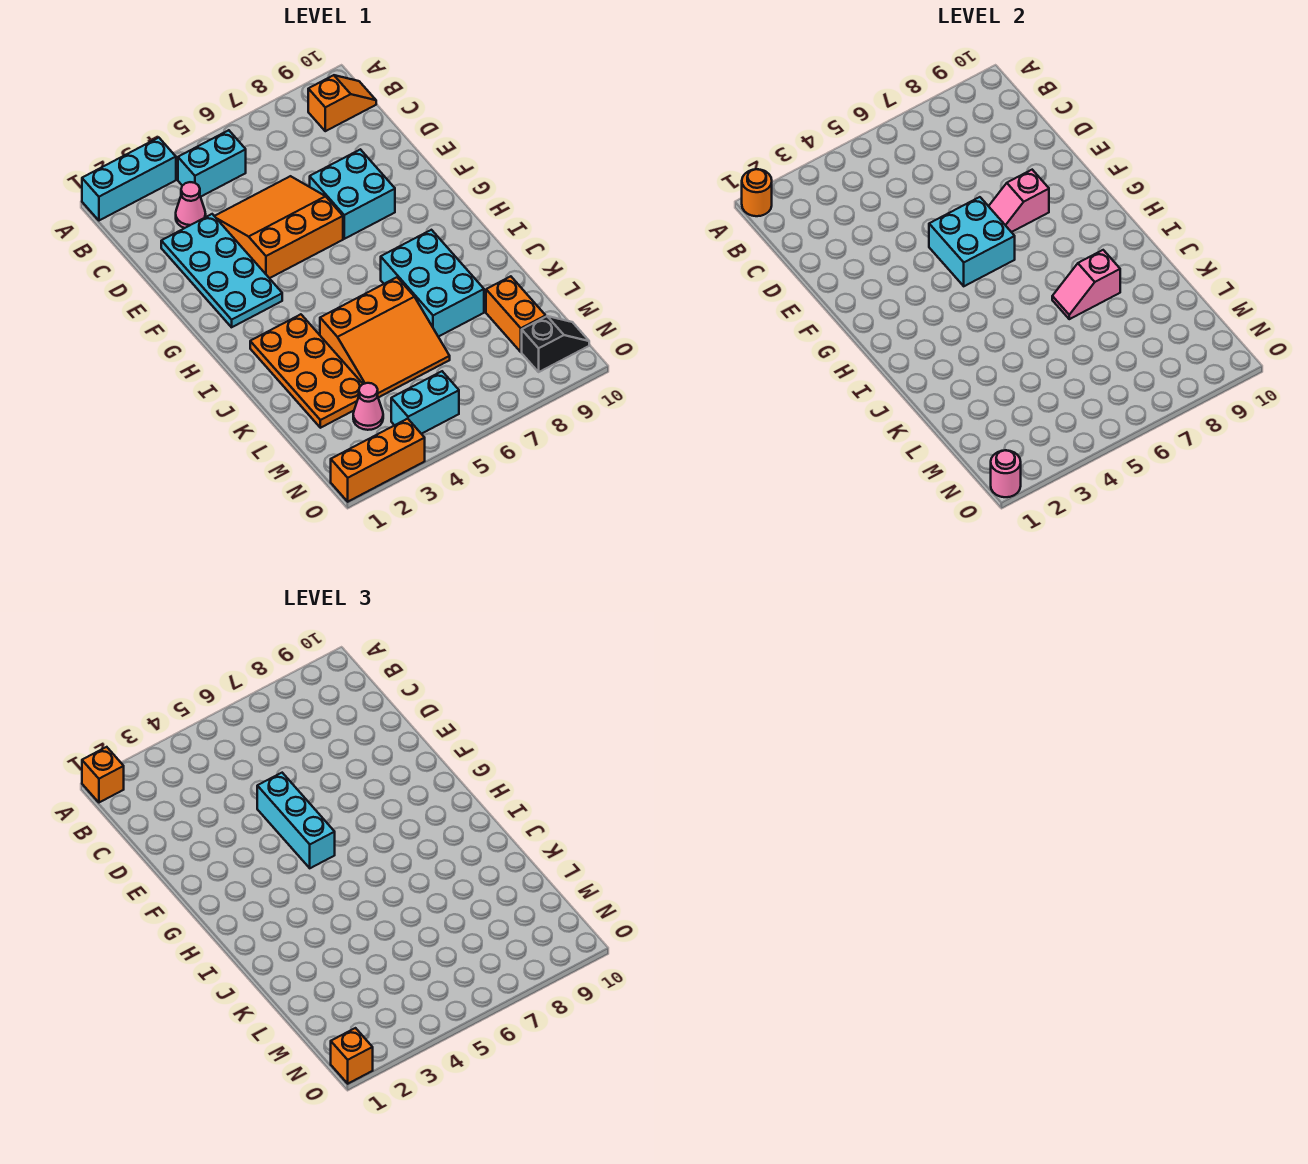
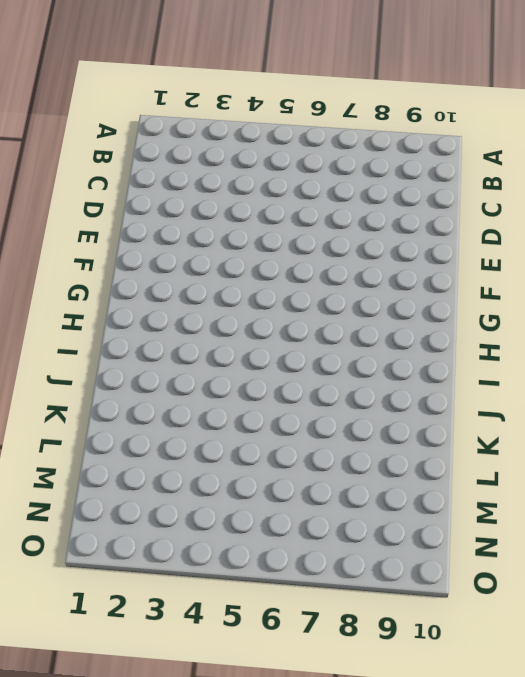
none -> cyan 1x3 brick [82,138,176,220]
none -> cyan 1x2 brick [178,130,246,197]
none -> orange 1x2 slope [308,75,376,131]

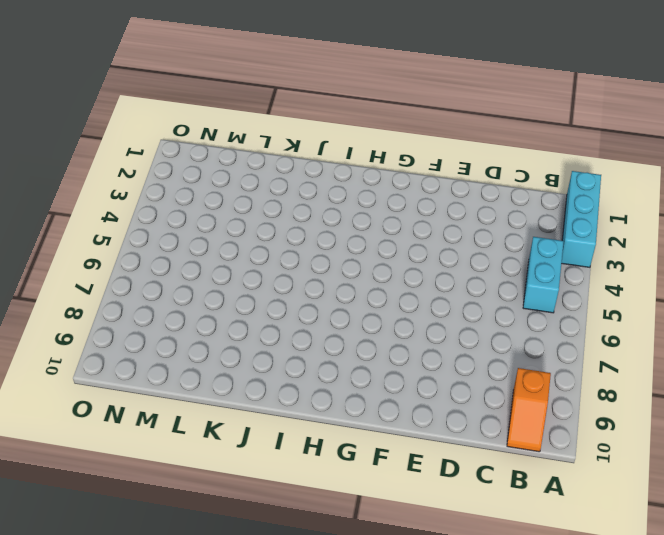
none -> pink 1x1 cone [176,182,206,228]
none -> cyan 2x4 plate [161,214,282,327]
none -> orange 3x3 slope [215,176,343,278]

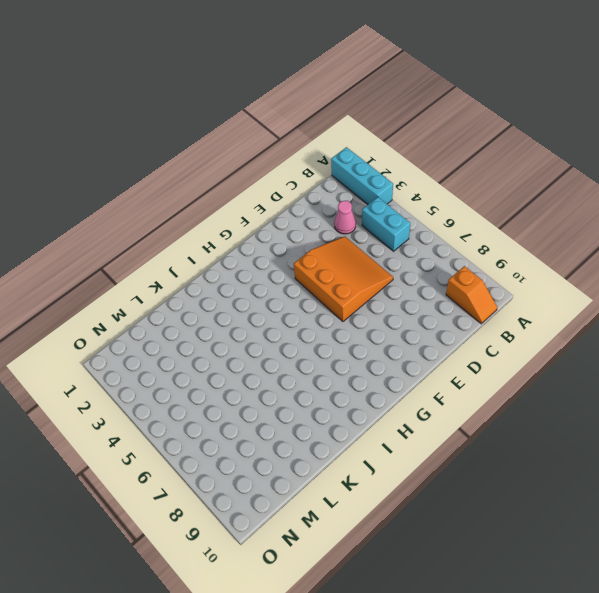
none -> cyan 2x4 plate [161,214,282,327]
none -> cyan 2x2 brick [310,149,395,239]
none -> orange 2x4 plate [250,314,363,428]

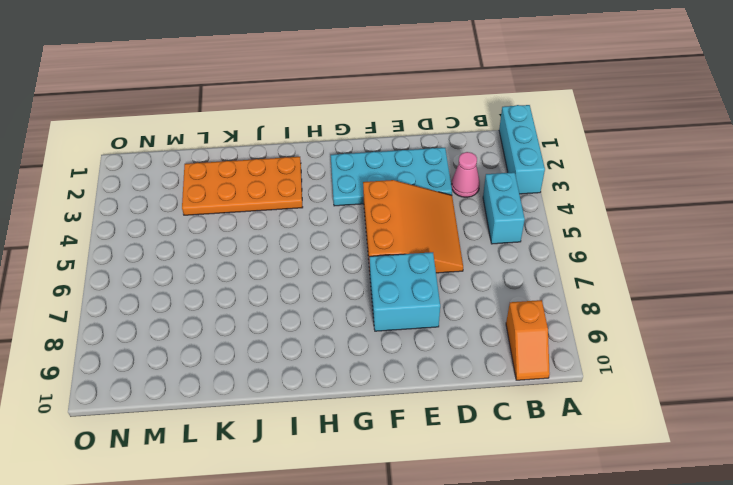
none -> cyan 2x3 brick [381,230,484,337]
none -> orange 3x3 slope [320,277,450,398]
none -> orange 1x2 brick [486,276,546,352]

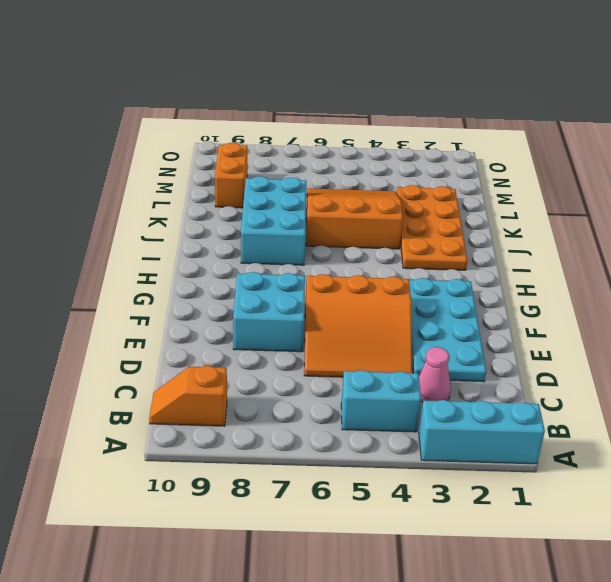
none -> pink 1x1 cone [353,383,383,430]
none -> cyan 1x2 brick [391,371,459,434]
none -> black 1x2 slope [522,316,589,372]

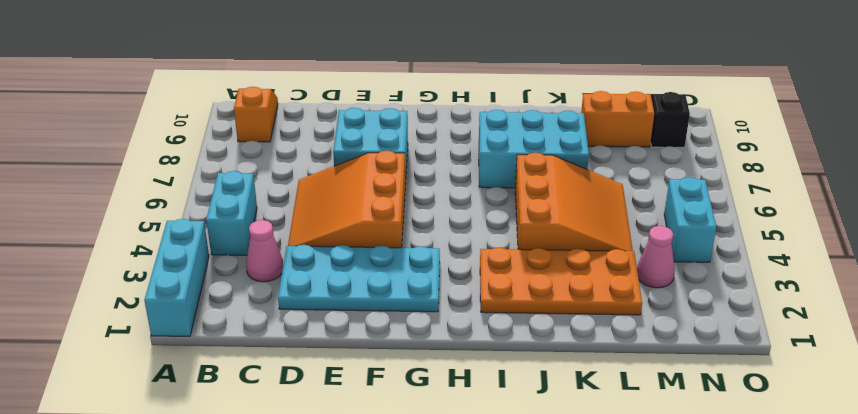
none -> orange 1x3 brick [331,419,425,502]
none -> orange 1x1 round brick [742,169,772,216]
none -> cyan 2x2 brick [929,197,1015,286]

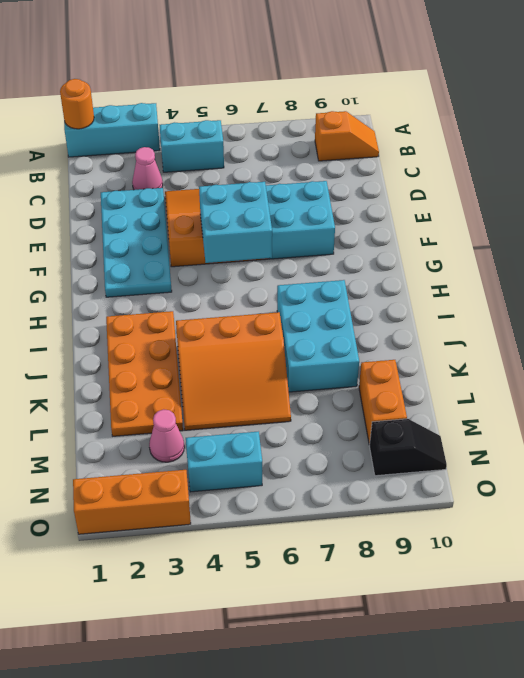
none -> pink 1x2 slope [989,170,1049,232]
none -> pink 1x2 slope [1052,250,1120,319]
none -> pink 1x1 round brick [991,450,1021,497]

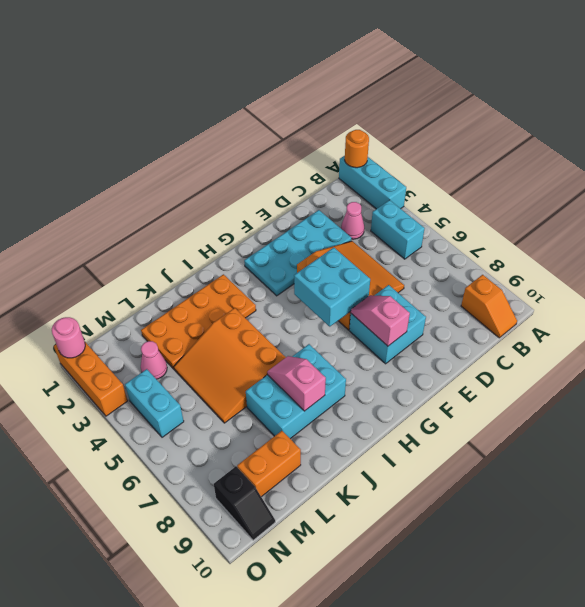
none -> orange 1x1 brick [82,747,124,802]
none -> cyan 1x3 brick [257,773,335,868]
none -> orange 1x1 brick [331,1028,373,1084]

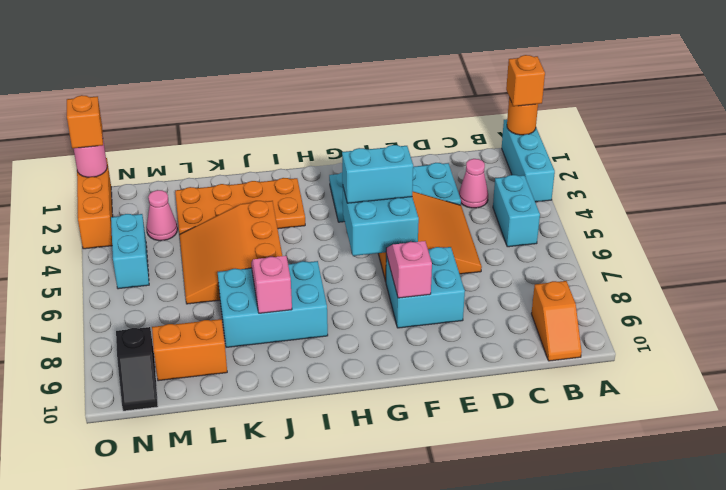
cyan 1x2 brick [342,145,413,203] -> cyan 1x3 brick [257,773,335,868]

